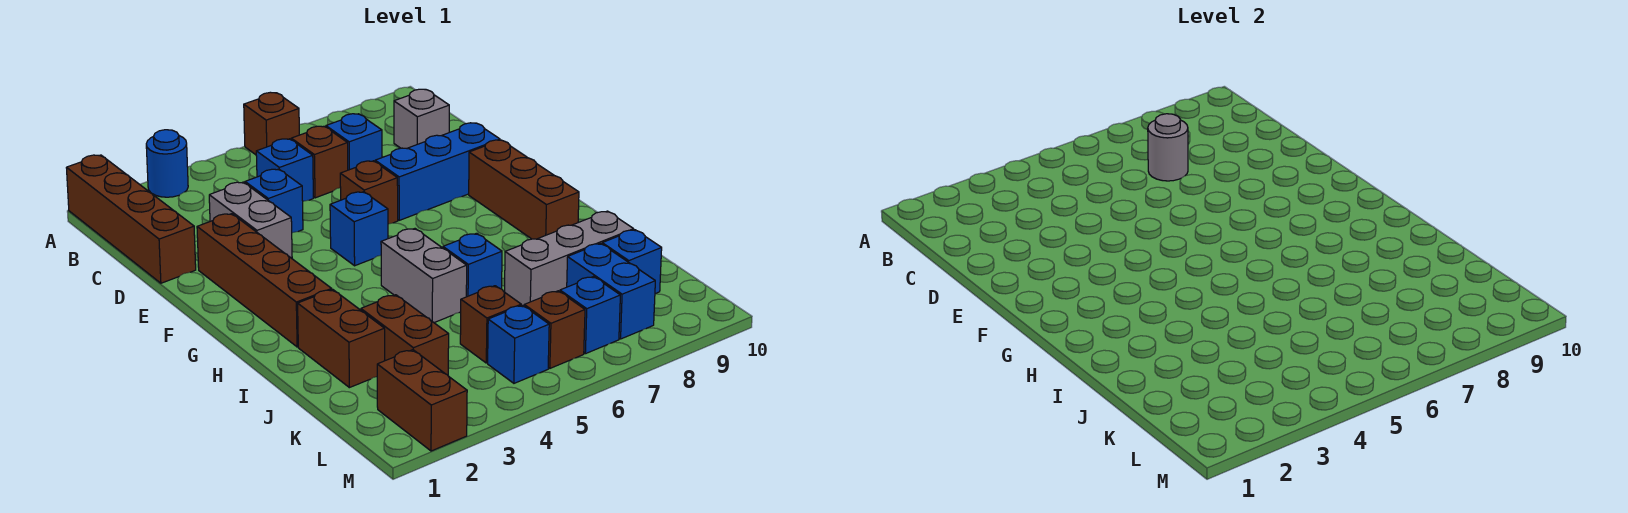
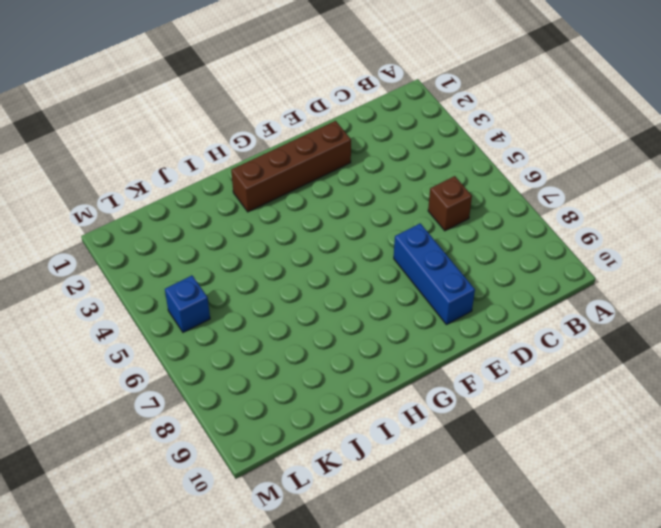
none -> brown 1x4 brick [67,155,196,283]
none -> blue 1x1 round brick [146,130,188,197]
none -> brown 1x1 brick [244,92,299,155]

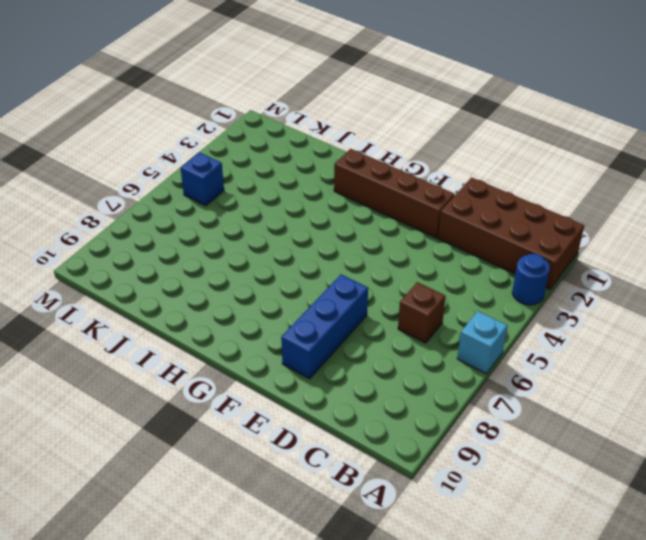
brown 2x4 brick [438,177,584,289] -> brown 1x4 brick [67,155,196,283]
cyan 1x1 brick [457,311,507,374] -> brown 1x1 brick [244,92,299,155]
none -> blue 1x1 brick [256,139,313,201]
none -> blue 1x1 brick [326,114,382,170]
none -> grey 1x1 brick [394,89,449,148]

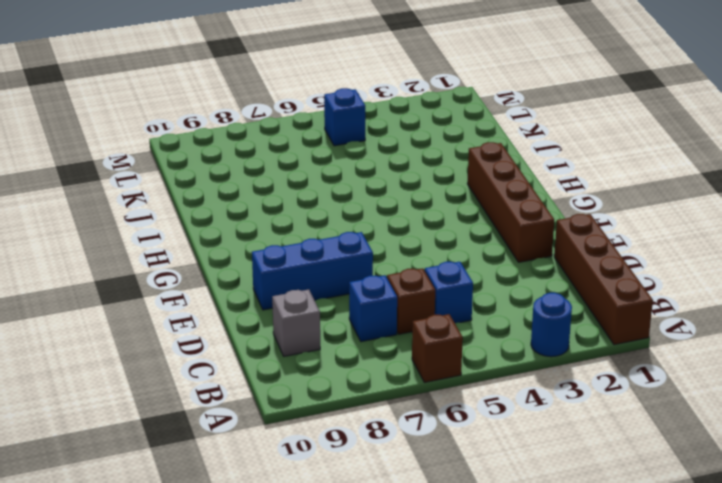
none -> grey 1x2 brick [209,182,292,258]
none -> blue 1x1 brick [245,169,303,233]
none -> brown 1x1 brick [340,161,398,224]

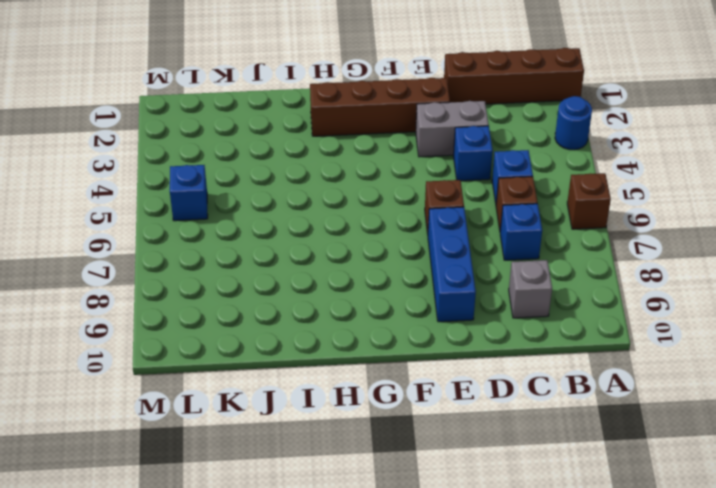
none -> blue 1x1 brick [330,192,388,266]
none -> brown 1x3 brick [469,140,579,239]
none -> grey 1x2 brick [381,229,467,323]

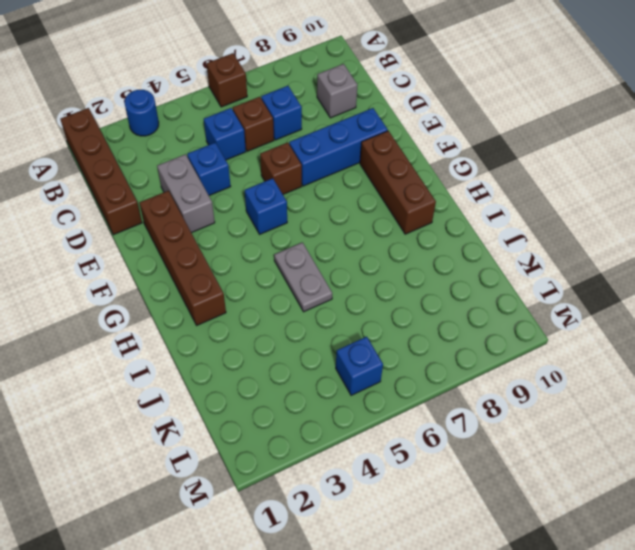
grey 1x2 plate [274,242,332,312] -> grey 1x2 brick [381,229,467,323]
none -> brown 1x2 brick [298,290,385,388]
none -> blue 1x1 brick [443,233,502,297]
none -> brown 1x2 brick [361,295,449,375]

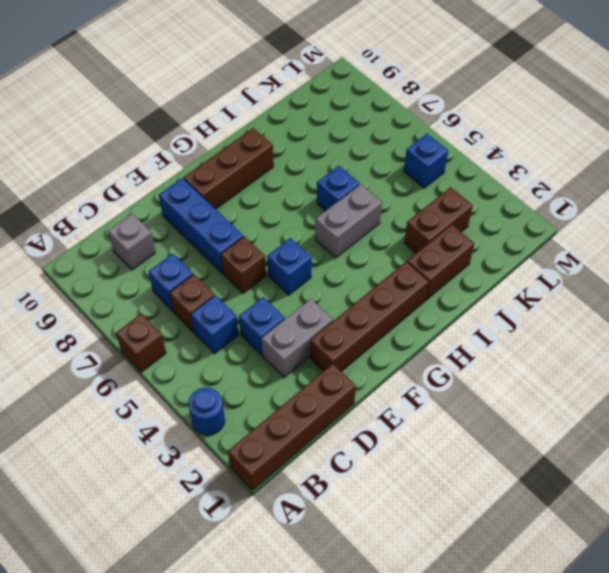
none -> grey 1x3 brick [504,211,634,306]
none -> brown 1x1 brick [460,286,521,363]
none -> blue 1x2 brick [567,243,655,339]

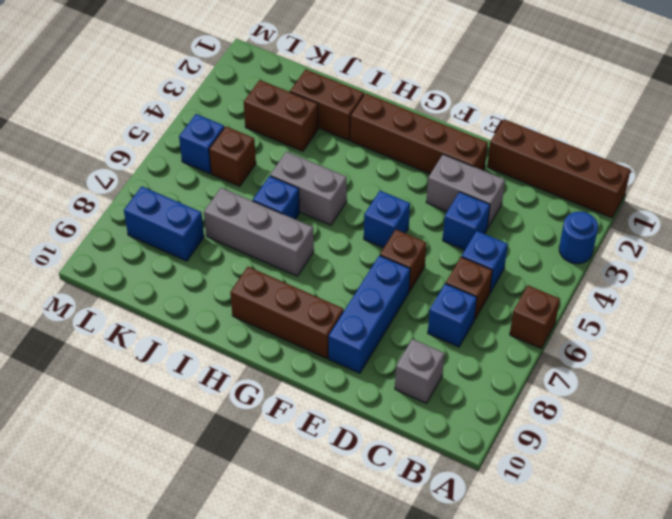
grey 1x3 brick [204,188,314,276] -> grey 1x3 brick turned to [504,211,634,306]
none -> blue 1x1 brick [602,230,662,294]
none -> brown 1x2 brick [377,350,467,451]
none -> brown 1x1 brick [524,291,585,368]

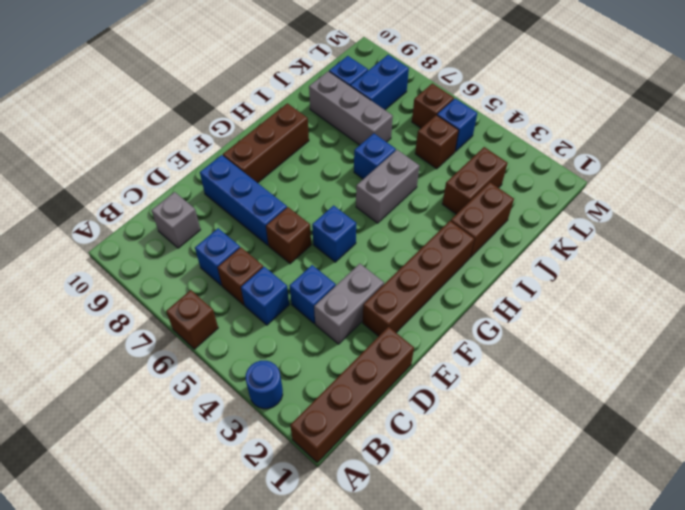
none -> brown 1x2 brick [377,350,467,451]
none -> blue 1x1 brick [560,277,620,354]
none -> grey 1x1 round brick [1148,114,1188,181]

